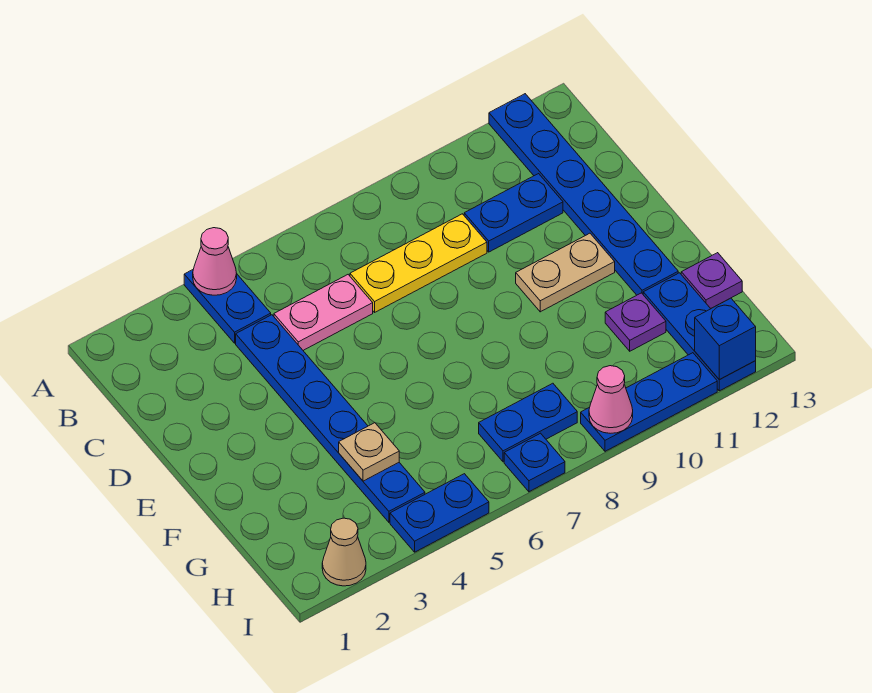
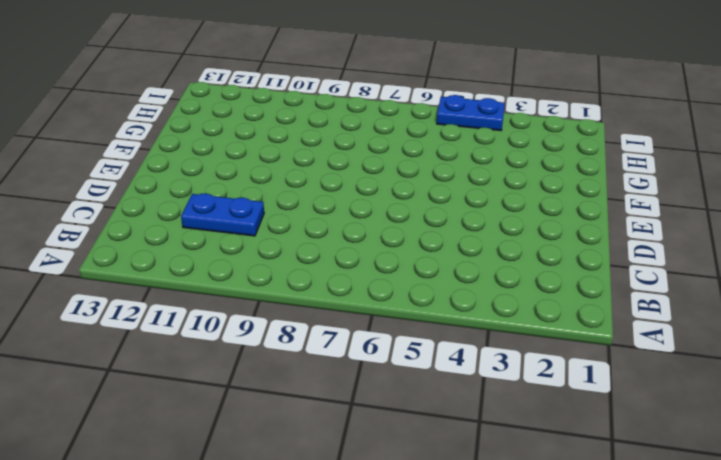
none -> blue 1x2 plate [184,270,271,343]
none -> blue 1x6 plate [489,94,678,295]
none -> blue 1x6 plate [236,315,425,522]

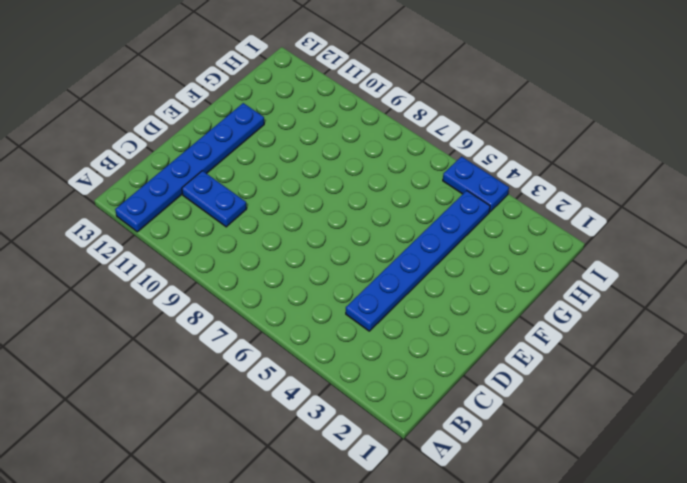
none -> blue 1x2 plate [184,270,271,343]
none -> pink 1x2 plate [274,275,373,350]
none -> yellow 1x3 plate [350,214,487,312]

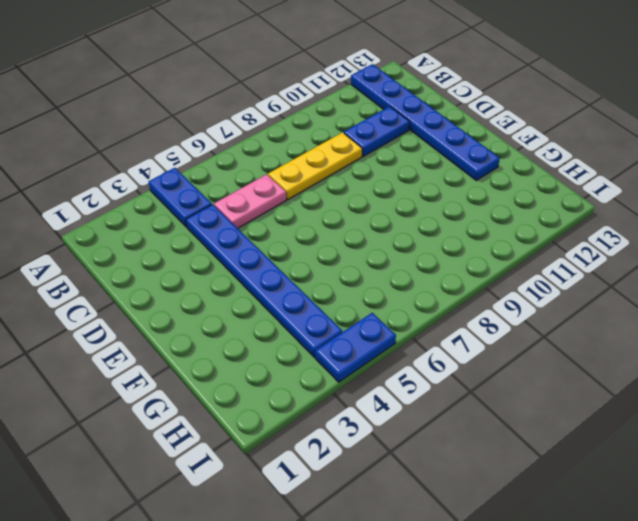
none -> tan 1x2 plate [516,233,615,312]
none -> purple 1x1 plate [605,293,666,351]
none -> blue 1x3 plate [643,273,756,391]

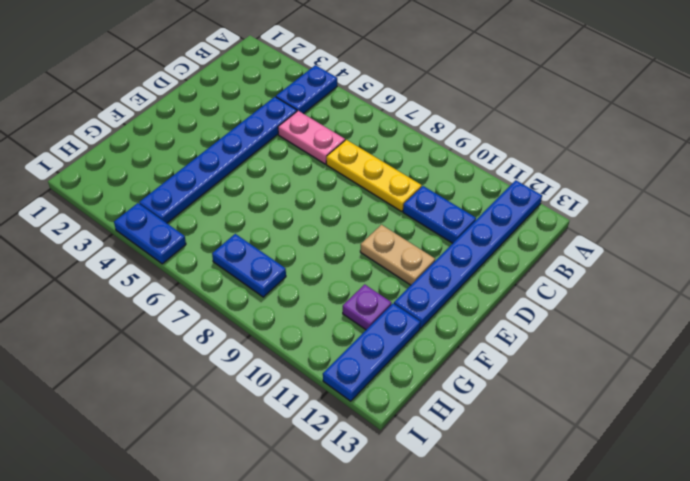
none -> purple 1x1 plate [681,253,742,309]
none -> tan 1x1 cone [322,518,366,586]
none -> blue 1x1 plate [504,433,565,492]

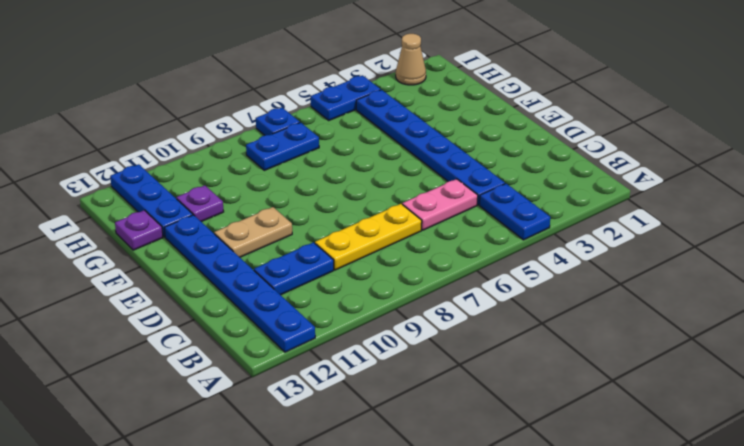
none -> blue 1x3 plate [581,353,717,451]
none -> pink 1x1 cone [193,228,237,295]
none -> tan 1x1 plate [339,423,399,481]

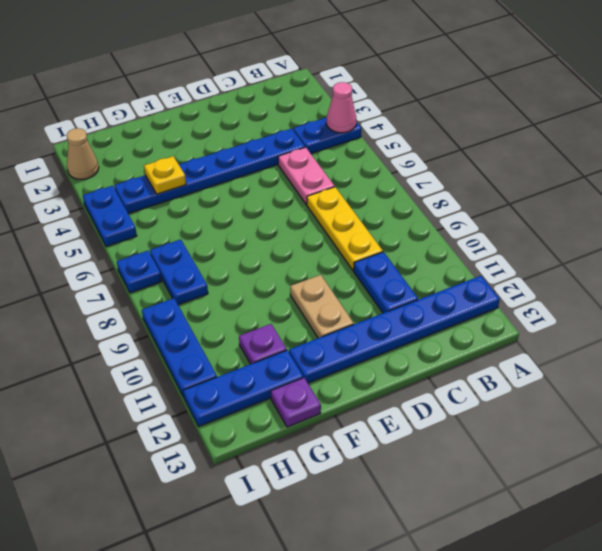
yellow 1x1 plate [144,156,186,194] -> tan 1x1 plate [339,423,399,481]
none -> pink 1x1 cone [589,366,633,433]
none -> blue 1x1 brick [695,298,756,380]

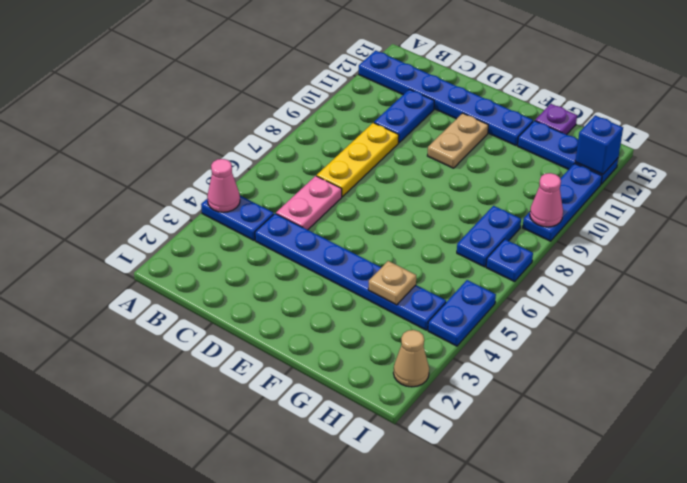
none -> purple 1x1 plate [605,293,666,351]

